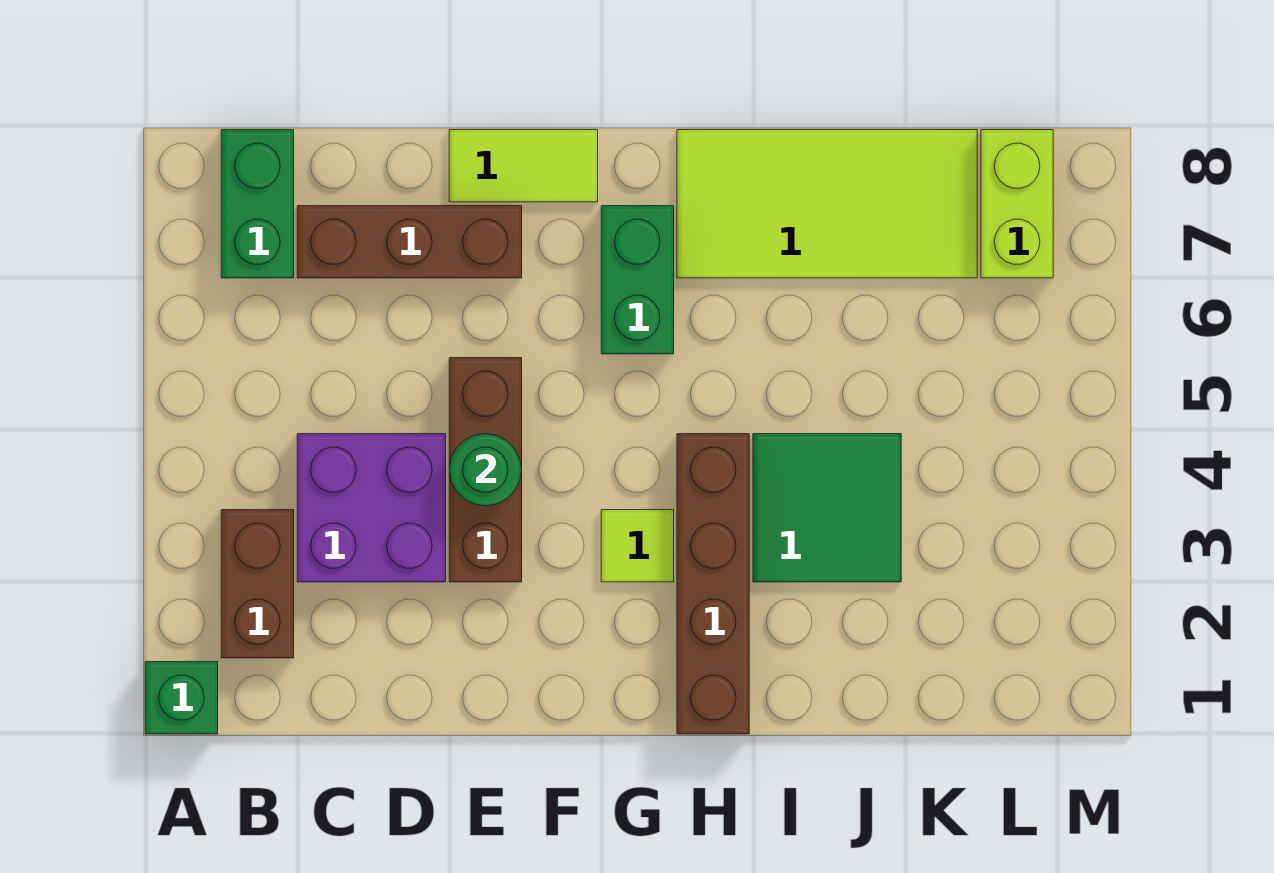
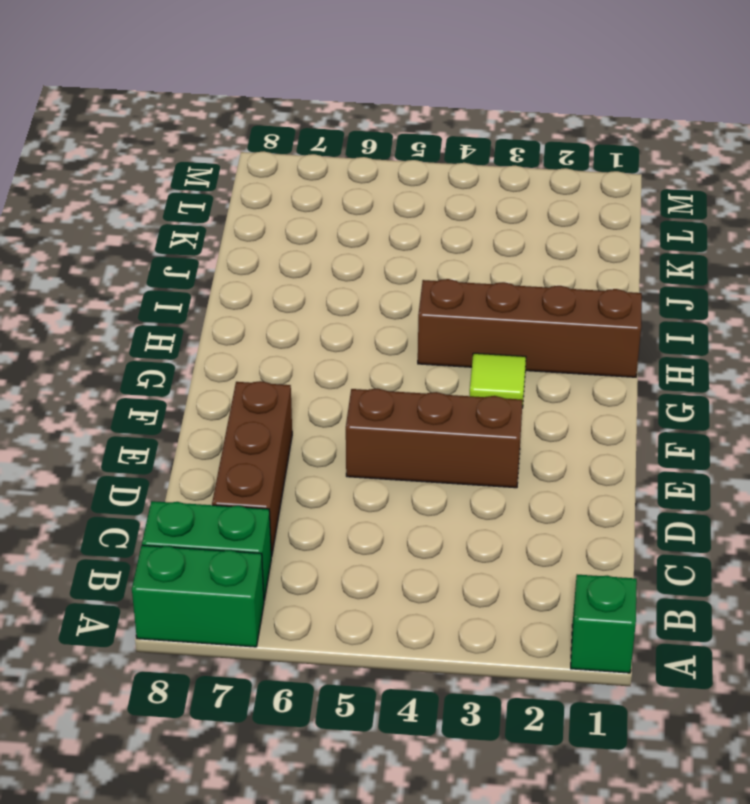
green 1x2 brick [132,545,264,647] -> green 1x2 brick moved to [601,206,674,354]
none -> brown 1x2 brick [221,510,294,658]
none -> purple 2x2 brick [297,434,446,582]
none -> lime 1x2 tile [449,130,598,202]

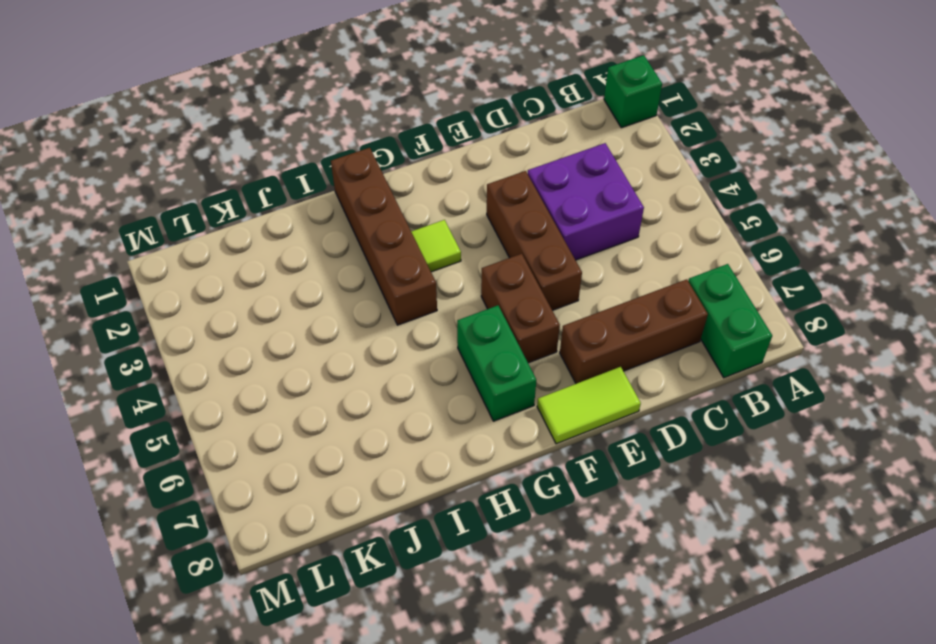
brown 1x2 brick [481,254,560,363] -> brown 1x2 brick moved to [221,510,294,658]
none -> lime 2x4 tile [677,130,977,278]
none -> green 2x2 tile [753,434,901,582]
none -> lime 1x2 brick [981,130,1053,278]

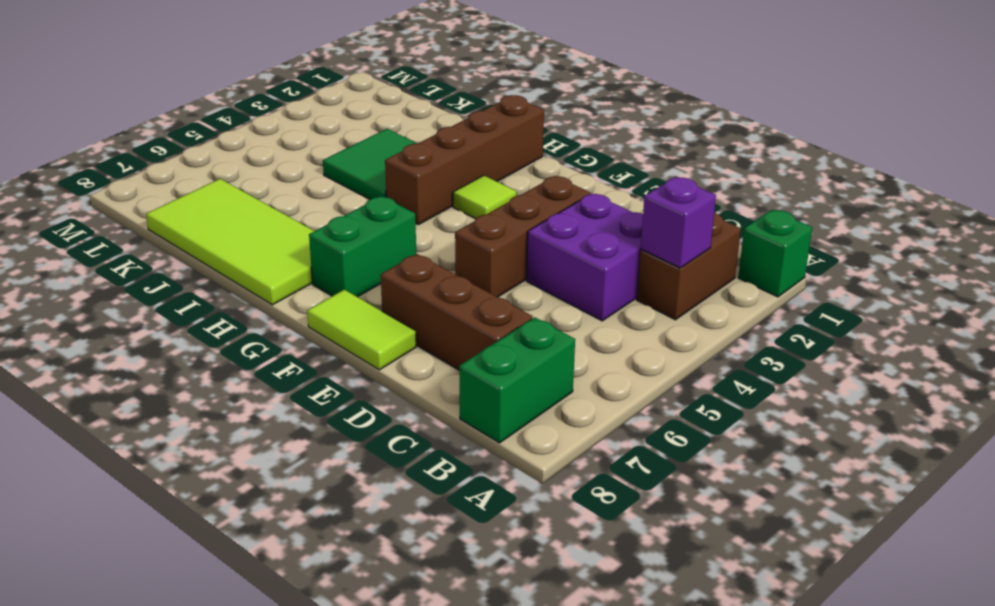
purple 1x1 brick [641,177,716,268] -> none
none -> lime 1x2 brick [981,130,1053,278]
none -> green 1x1 round brick [449,434,522,506]

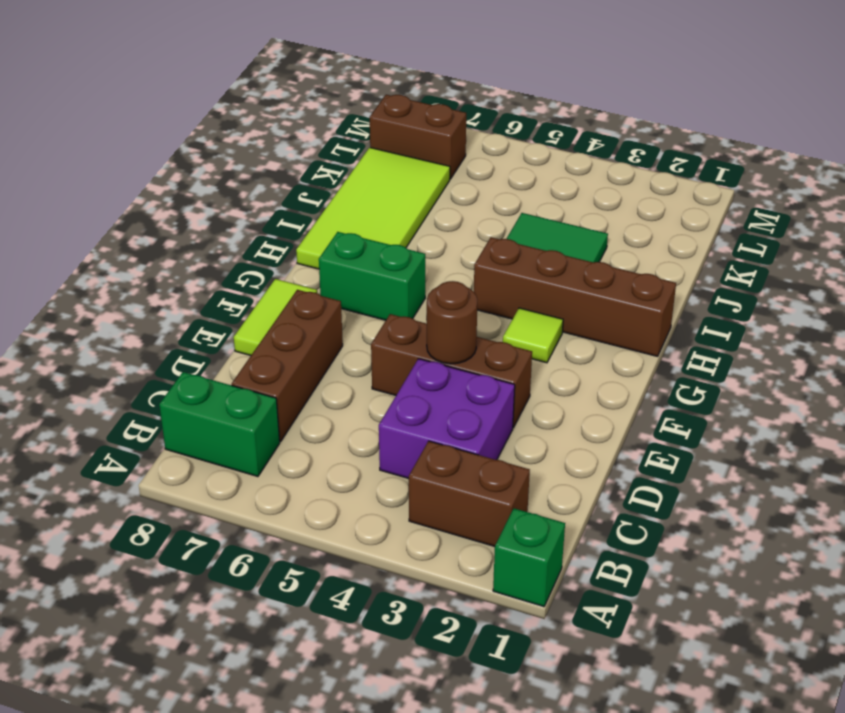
brown 1x1 round brick [427,281,477,364] -> green 1x1 round brick [449,434,522,506]
brown 1x2 brick [370,95,466,179] -> lime 1x2 brick [981,130,1053,278]

